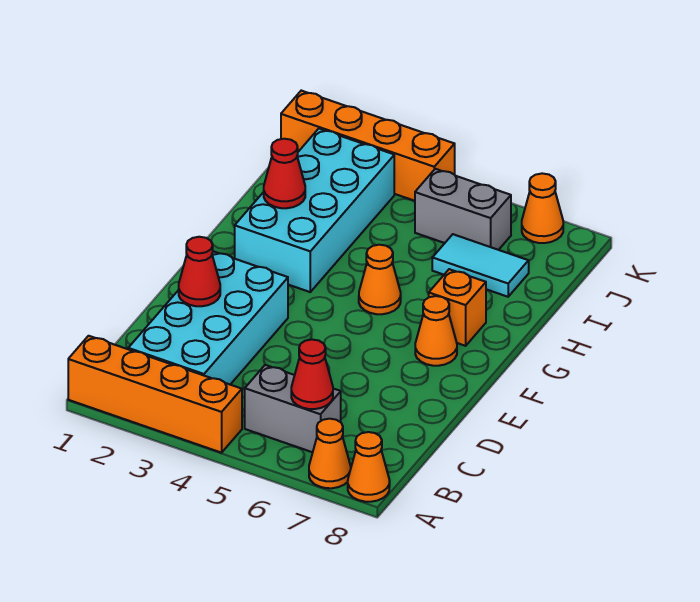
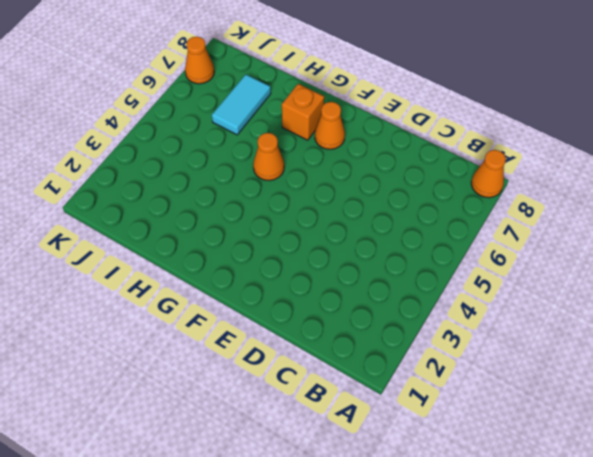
none -> orange 1x4 brick [68,336,242,453]
none -> orange 1x1 cone [309,419,351,488]
none -> cyan 2x4 brick [128,251,288,384]

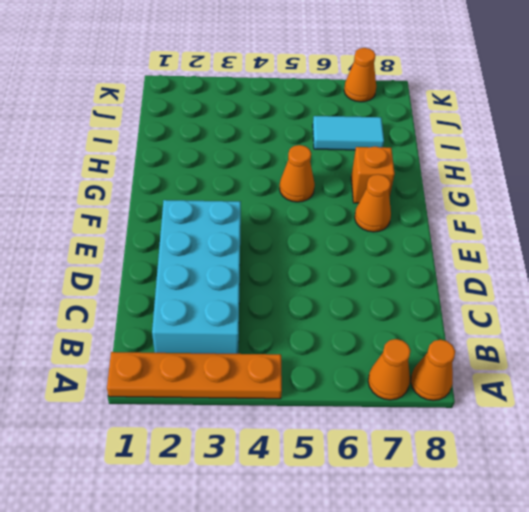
orange 1x4 plate [107,352,282,399] -> orange 1x4 brick [68,336,242,453]
none -> grey 1x2 brick [245,365,341,452]
none -> cyan 2x4 brick [235,129,394,292]
none -> grey 1x2 brick [415,169,511,250]

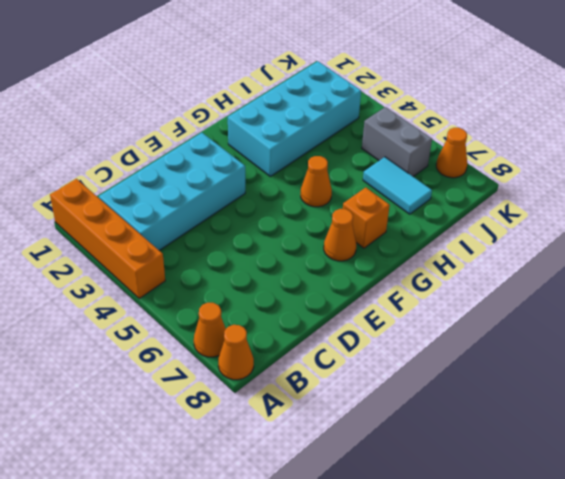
none -> grey 1x2 brick [245,365,341,452]
none -> orange 1x4 brick [281,91,455,201]
none -> red 1x1 cone [291,340,333,409]

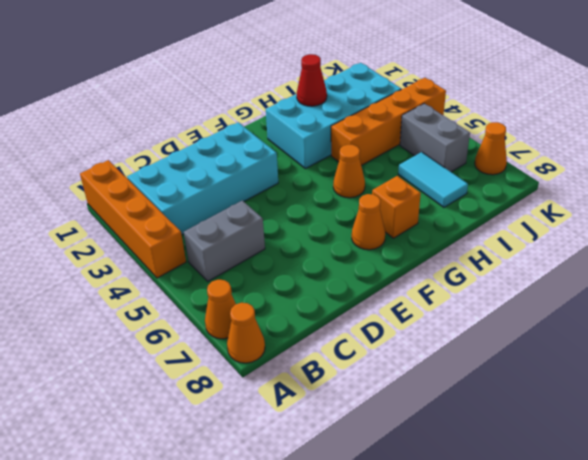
grey 1x2 brick [184,200,265,281] -> grey 1x2 brick turned to [245,365,341,452]
orange 1x4 brick [331,78,446,165] -> orange 1x4 brick turned to [281,91,455,201]
none -> red 1x1 cone [291,340,333,409]
none -> red 1x1 cone [179,237,220,306]

